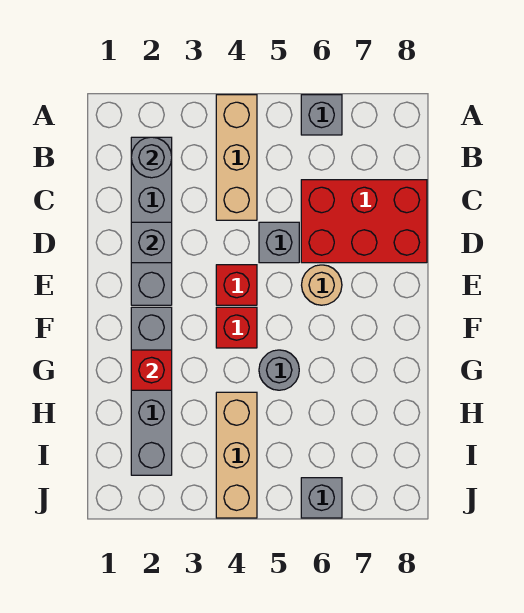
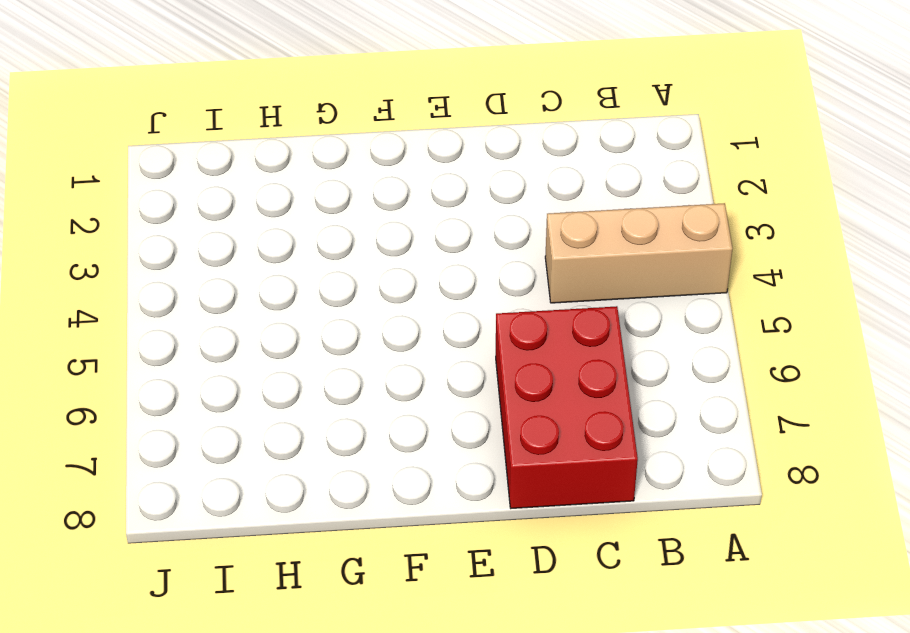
none -> grey 1x1 brick [301,95,342,135]
none -> grey 1x4 brick [131,137,172,305]
none -> grey 1x1 brick [259,222,299,263]

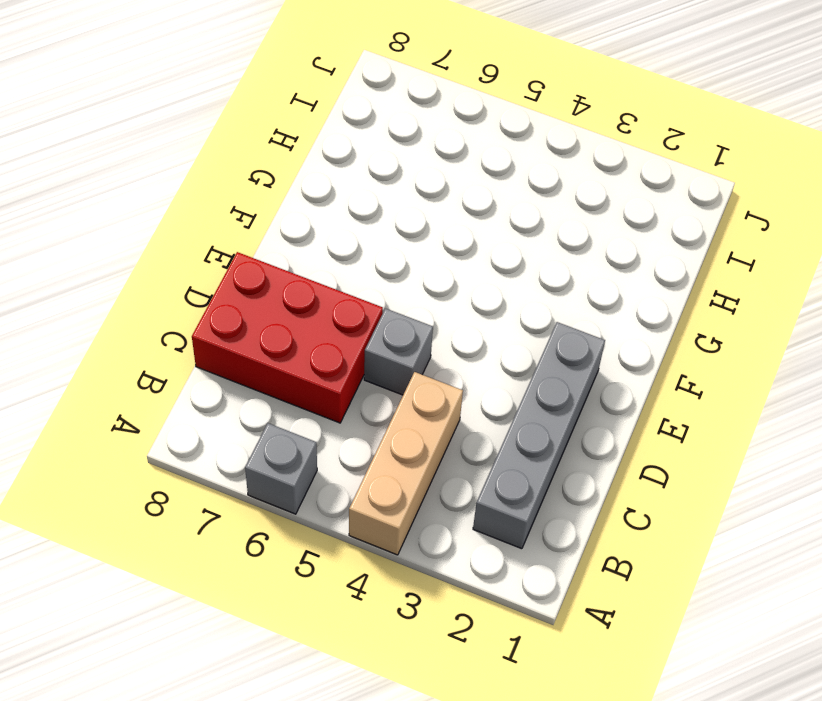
none -> red 1x1 brick [216,265,257,305]
none -> tan 1x1 round brick [302,265,342,305]
none -> grey 1x4 brick [131,307,172,475]

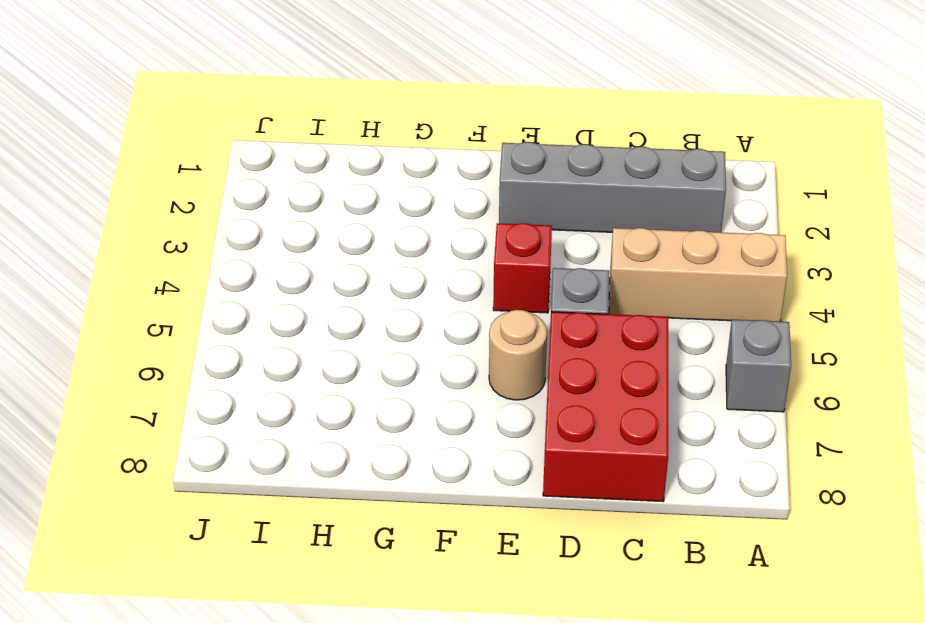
none -> grey 1x4 brick [131,307,172,475]
none -> red 1x1 brick [216,307,257,348]
none -> grey 1x1 round brick [259,350,299,390]

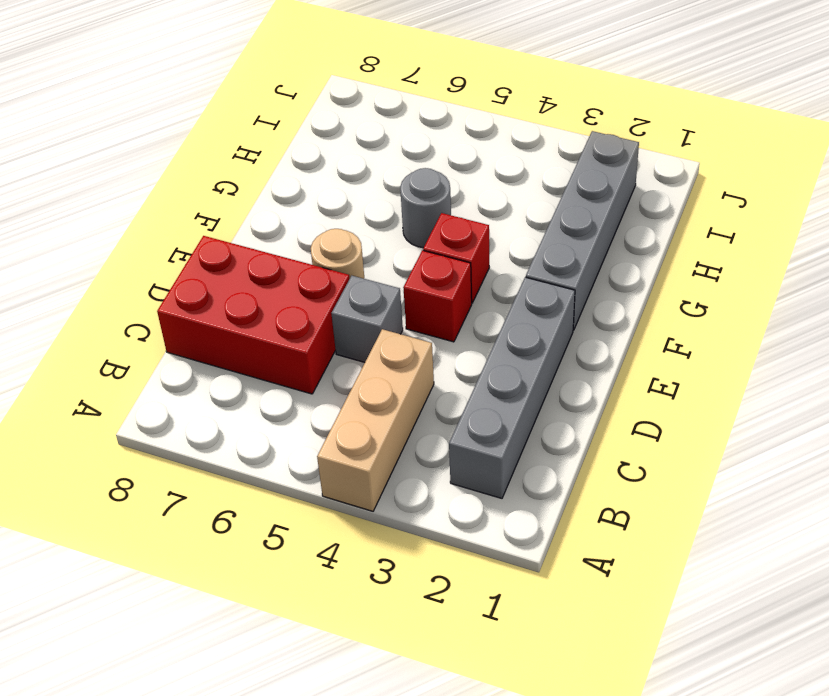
none -> grey 1x1 brick [301,95,342,135]
none -> tan 1x3 brick [216,392,257,518]
none -> grey 1x1 brick [301,478,342,518]

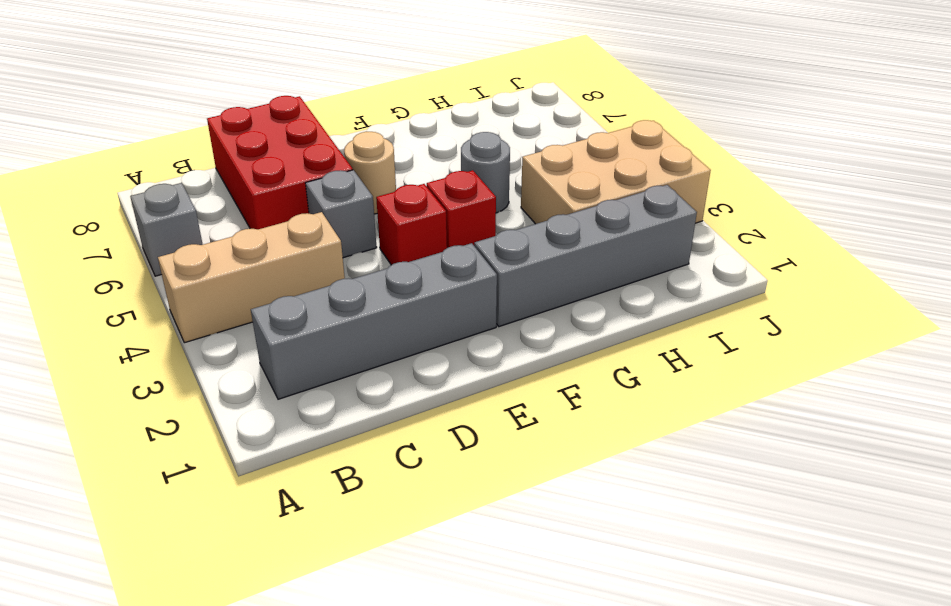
tan 2x3 brick [521,120,711,224] -> tan 1x3 brick [216,392,257,518]
none -> grey 1x1 brick [301,478,342,518]
none -> grey 1x1 round brick [131,137,172,178]
none -> grey 1x1 brick [131,222,172,263]

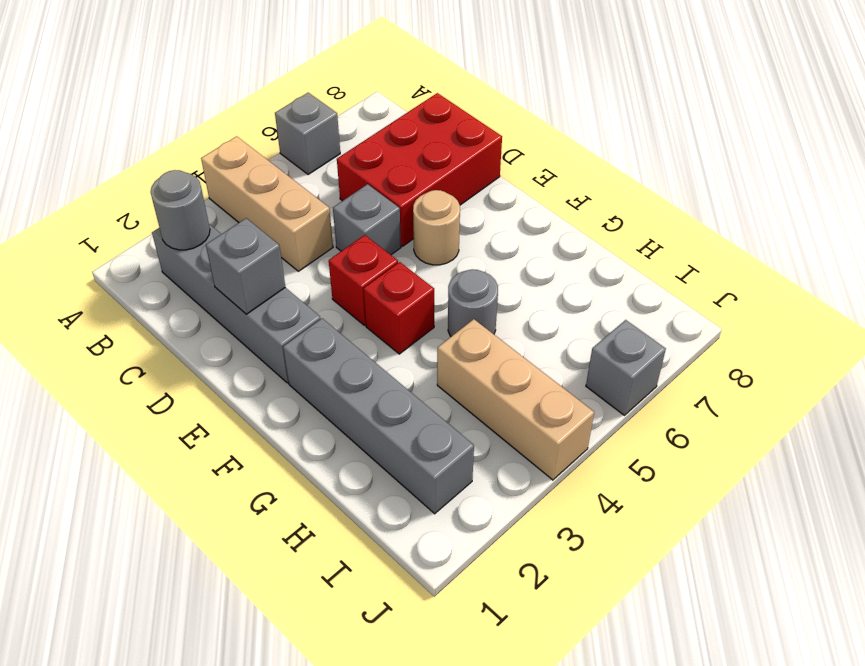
none -> red 1x1 brick [131,350,172,390]

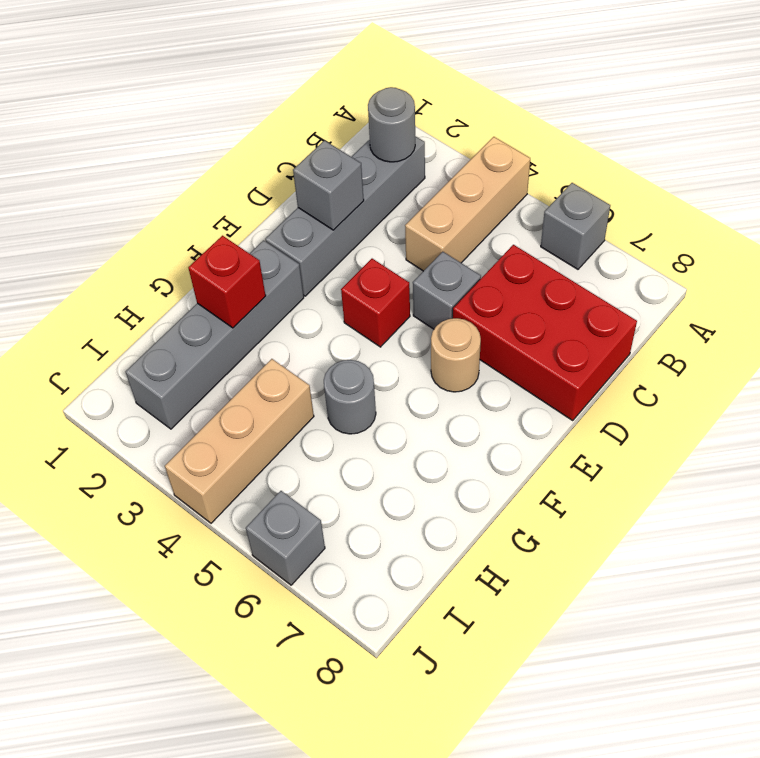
none -> red 1x1 brick [216,307,257,348]

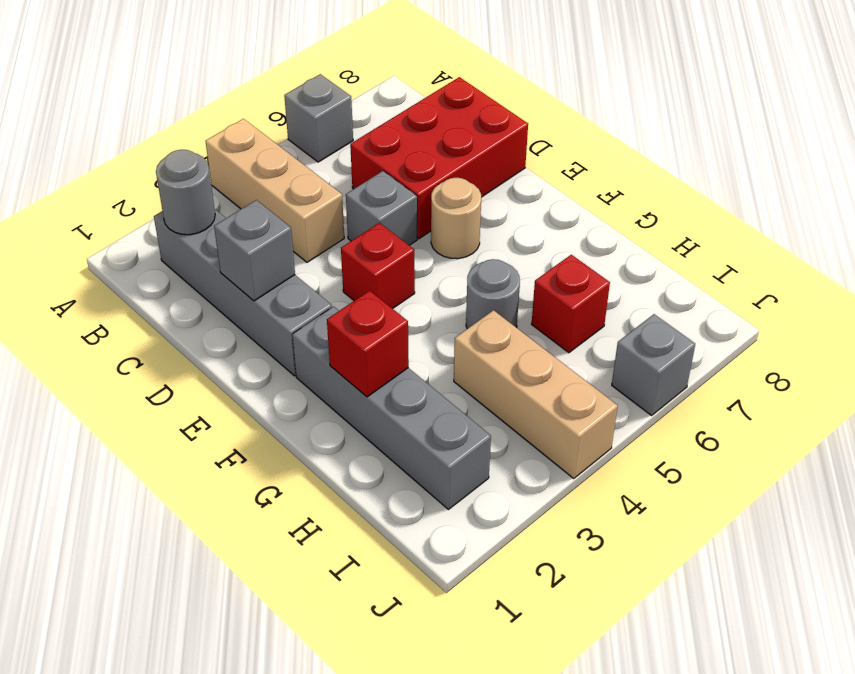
red 1x1 brick [532,255,610,353] -> red 1x1 brick moved to [216,307,257,348]

